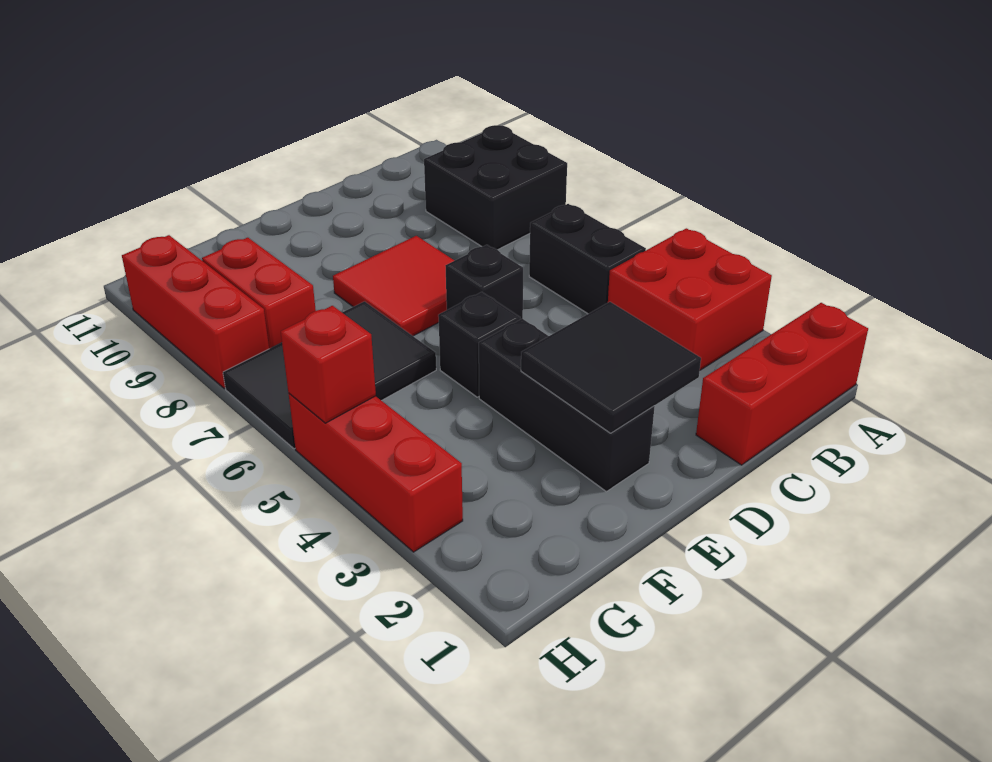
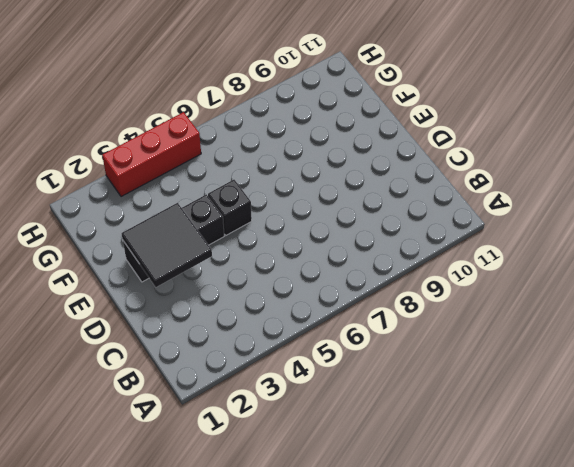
none -> red 1x3 brick [696,303,868,465]
none -> red 2x2 brick [608,228,772,370]
none -> black 2x2 brick [424,125,567,250]

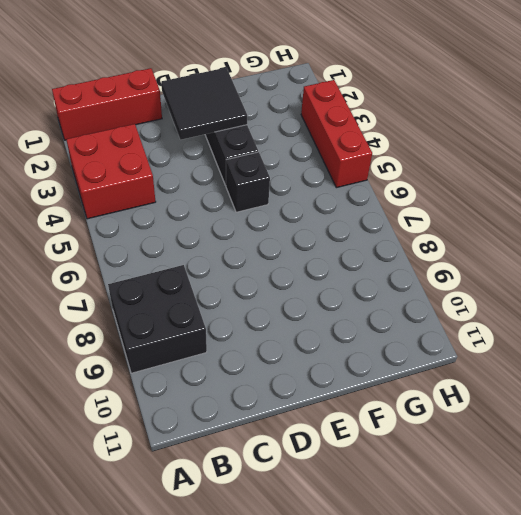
none -> black 1x2 brick [529,204,646,314]
none -> black 1x1 brick [446,245,523,319]
none -> red 2x2 tile [333,236,454,336]

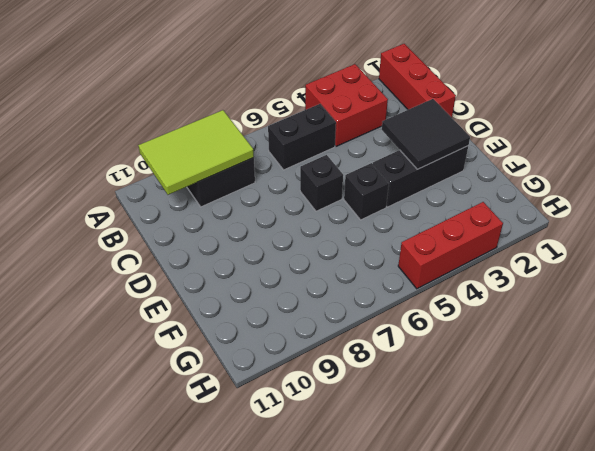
lime 2x3 tile [138,110,254,195] -> none
none -> red 2x2 tile [333,236,454,336]
none -> black 2x3 tile [223,301,436,449]
none -> red 1x2 brick [202,237,316,349]

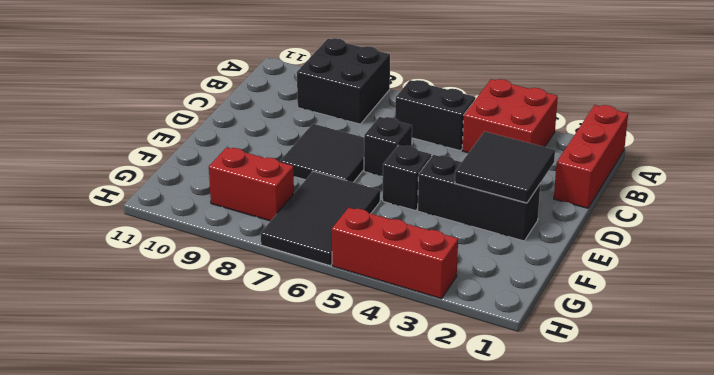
black 2x2 tile [280,124,364,182] -> red 2x2 tile [333,236,454,336]
none -> red 1x3 brick [122,235,269,389]
none -> red 1x1 brick [281,306,376,423]

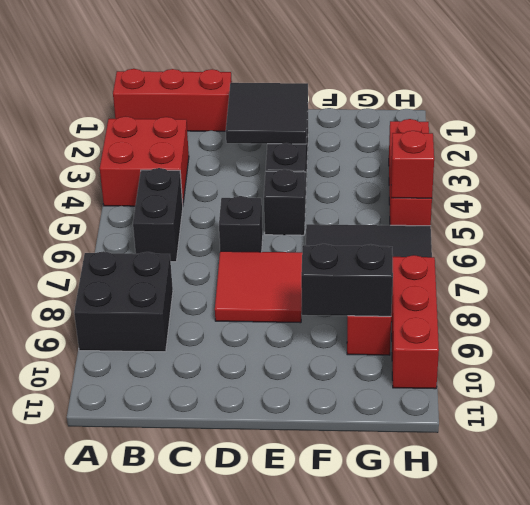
black 1x2 brick [301,244,393,316] -> none

